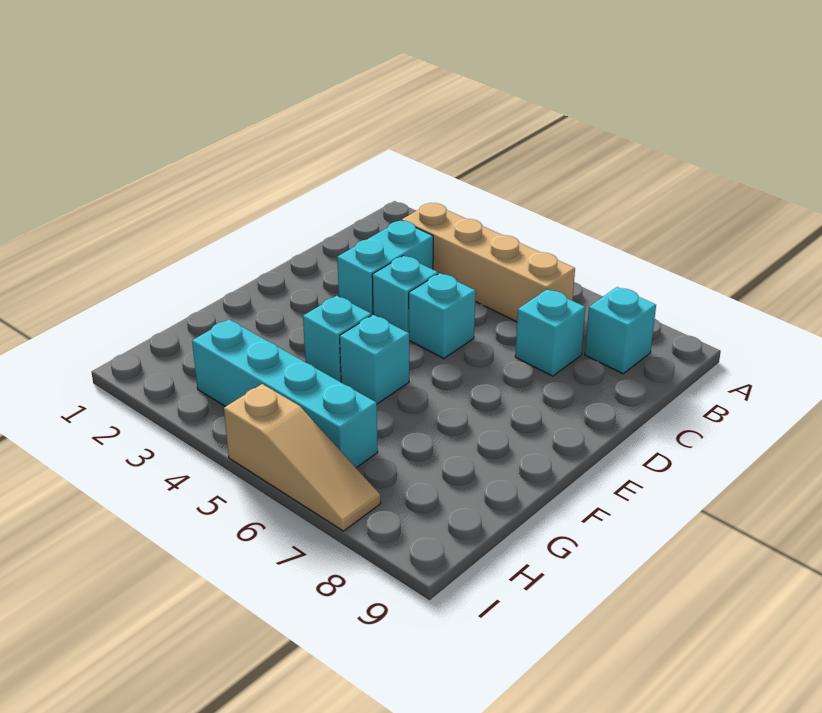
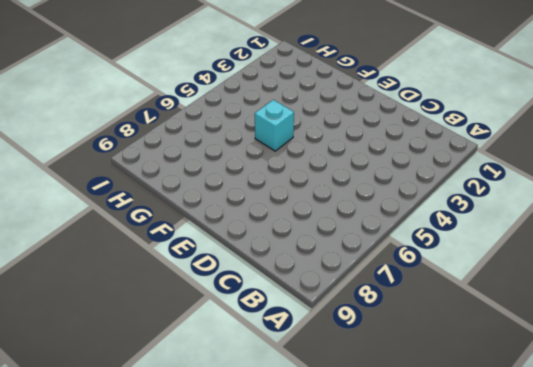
none -> tan 1x4 brick [402,203,575,322]
none -> cyan 1x1 brick [585,287,656,374]

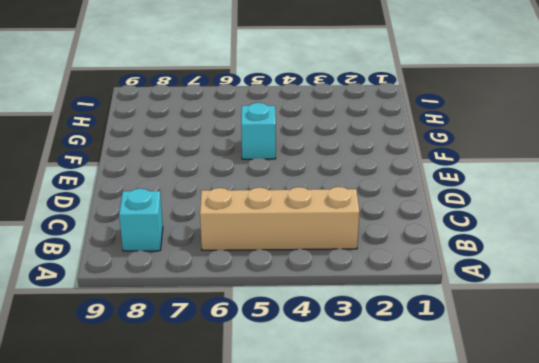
none -> cyan 1x2 brick [337,220,433,315]
none -> cyan 1x1 brick [515,289,585,376]

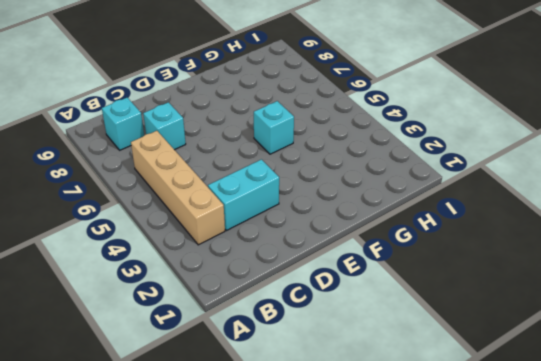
none -> cyan 1x1 brick [372,256,438,333]
none -> cyan 1x1 brick [409,273,476,359]

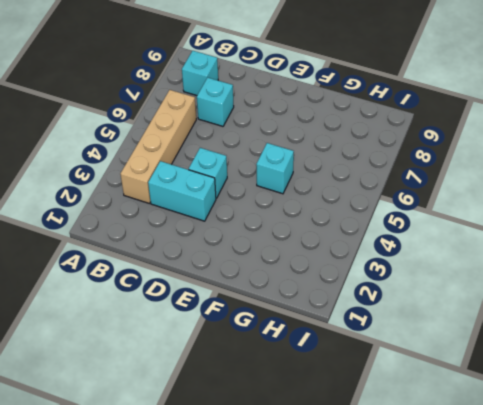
none -> cyan 1x1 brick [409,273,476,359]
none -> cyan 1x1 brick [303,296,371,382]

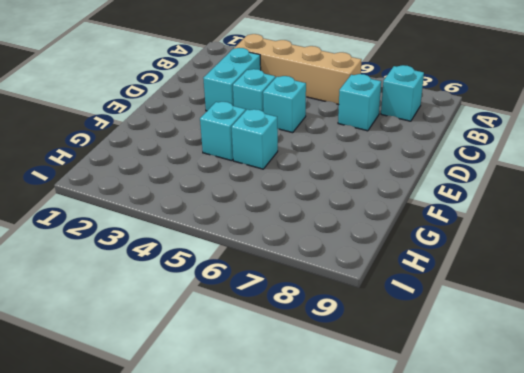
none -> cyan 1x4 brick [192,319,378,468]
none -> tan 1x3 slope [224,384,381,531]

